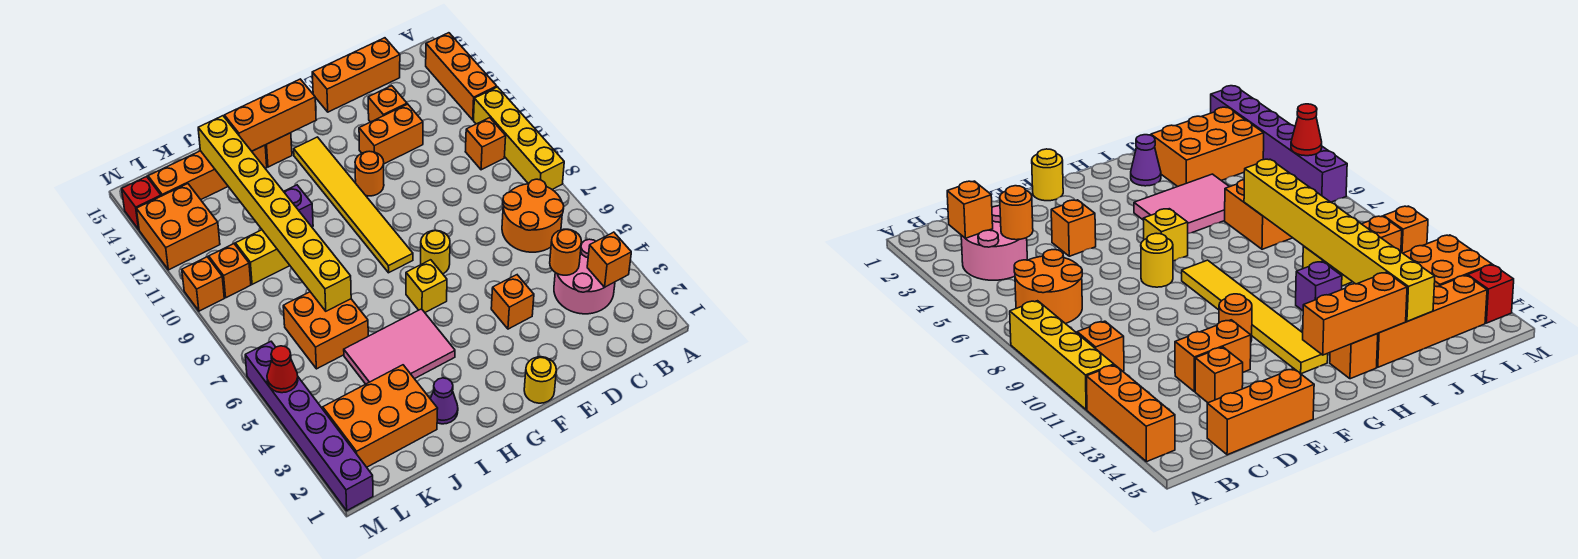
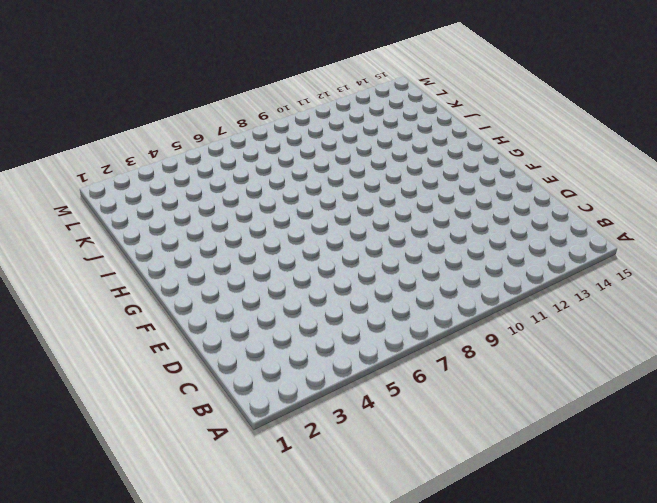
none -> yellow 1x4 brick [474,87,564,189]
none -> orange 1x3 brick [426,33,497,120]
none -> pink 2x2 round brick [554,239,615,314]
none -> orange 2x2 round brick [502,179,564,252]

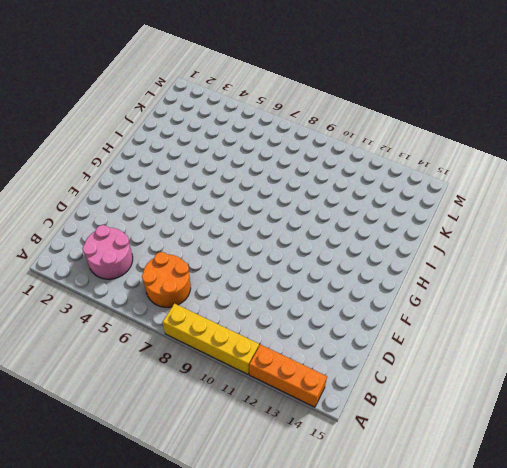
none -> orange 1x1 brick [465,118,506,170]
none -> orange 1x3 brick [312,38,400,112]
none -> orange 1x2 brick [359,104,423,164]
none -> orange 1x1 brick [368,86,407,122]

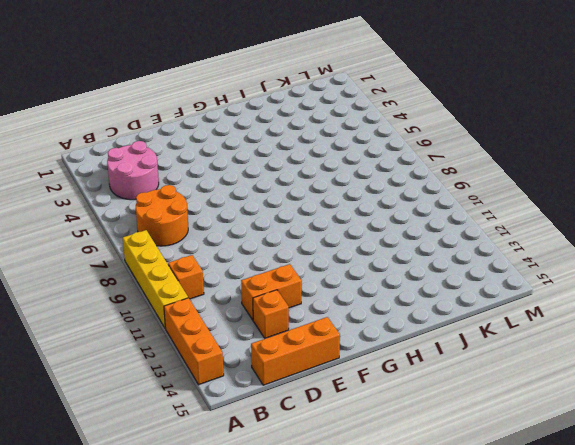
none -> orange 1x1 brick [491,275,534,329]
none -> yellow 1x1 round brick [524,357,556,403]
none -> yellow 1x1 round brick [421,231,450,274]
none -> orange 1x1 round brick [355,151,384,196]

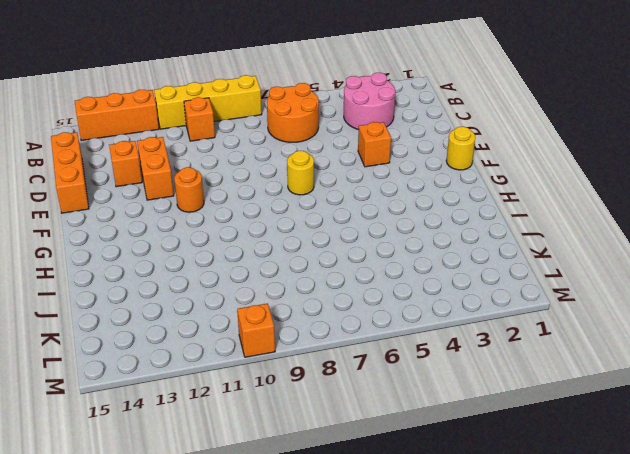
none -> yellow 1x1 brick [406,260,447,312]
none -> yellow 1x6 tile [294,137,413,273]
none -> pink 2x3 tile [344,309,455,384]
none -> orange 1x1 brick [265,133,292,167]

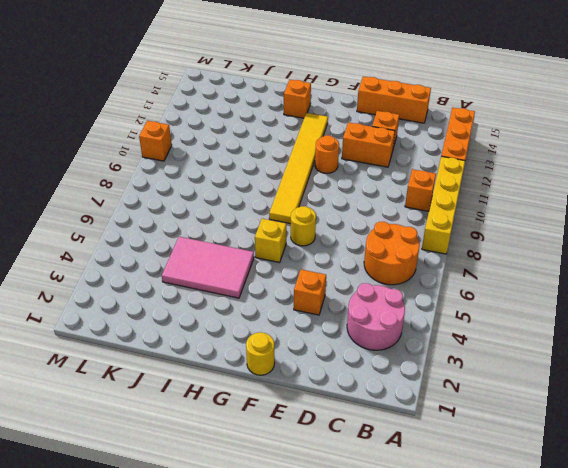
none -> purple 1x1 cone [430,378,458,424]
none -> purple 1x1 brick [284,185,313,227]
none -> orange 1x4 brick [148,145,267,200]
none -> orange 2x3 brick [323,365,438,467]

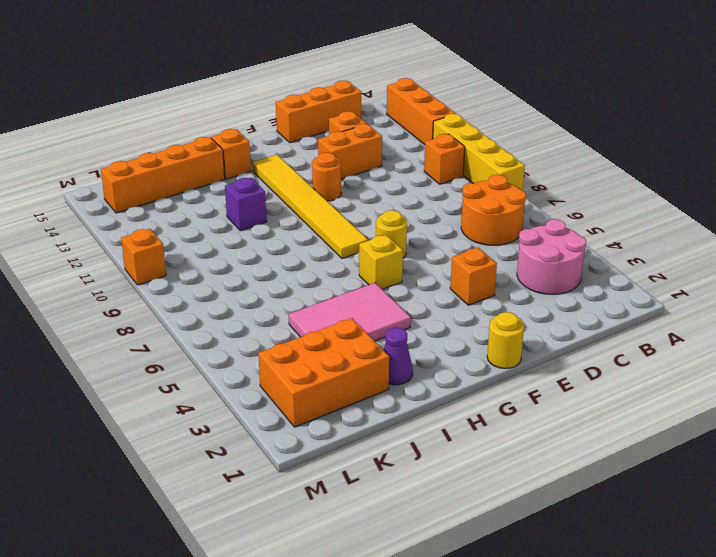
none -> orange 2x2 brick [283,292,368,369]
none -> yellow 1x2 brick [235,230,290,284]
none -> orange 1x1 brick [209,244,251,298]
none -> orange 2x2 brick [137,184,220,270]

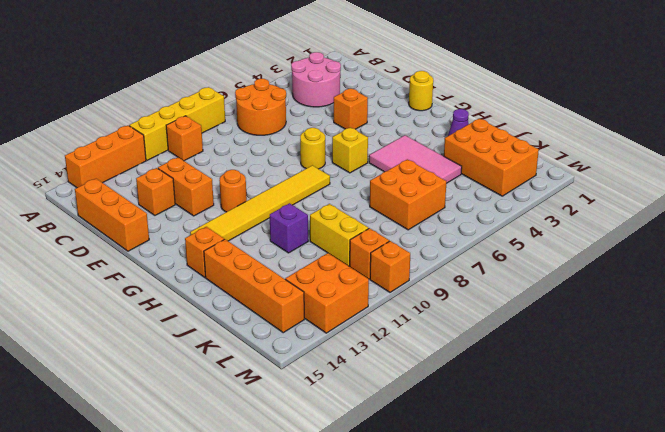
none -> purple 1x6 brick [245,342,373,511]
none -> red 1x1 brick [122,177,161,229]
none -> orange 1x1 brick [587,232,631,287]
none -> orange 1x1 round brick [550,229,582,275]

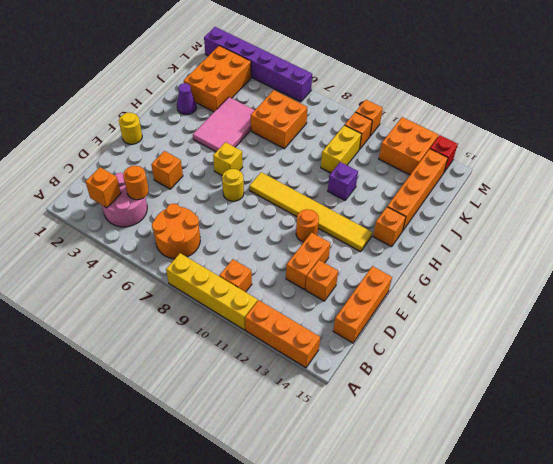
none -> orange 1x3 brick [224,79,316,151]
none -> yellow 1x8 brick [198,116,351,311]
none -> red 1x1 cone [267,346,298,393]

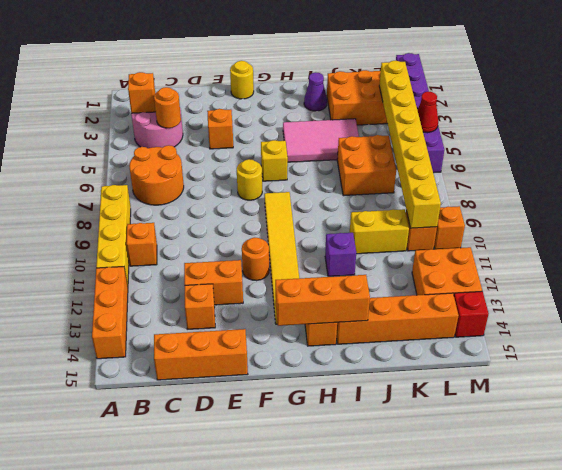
yellow 1x8 brick [379,61,441,228] -> yellow 1x8 brick moved to [198,116,351,311]

